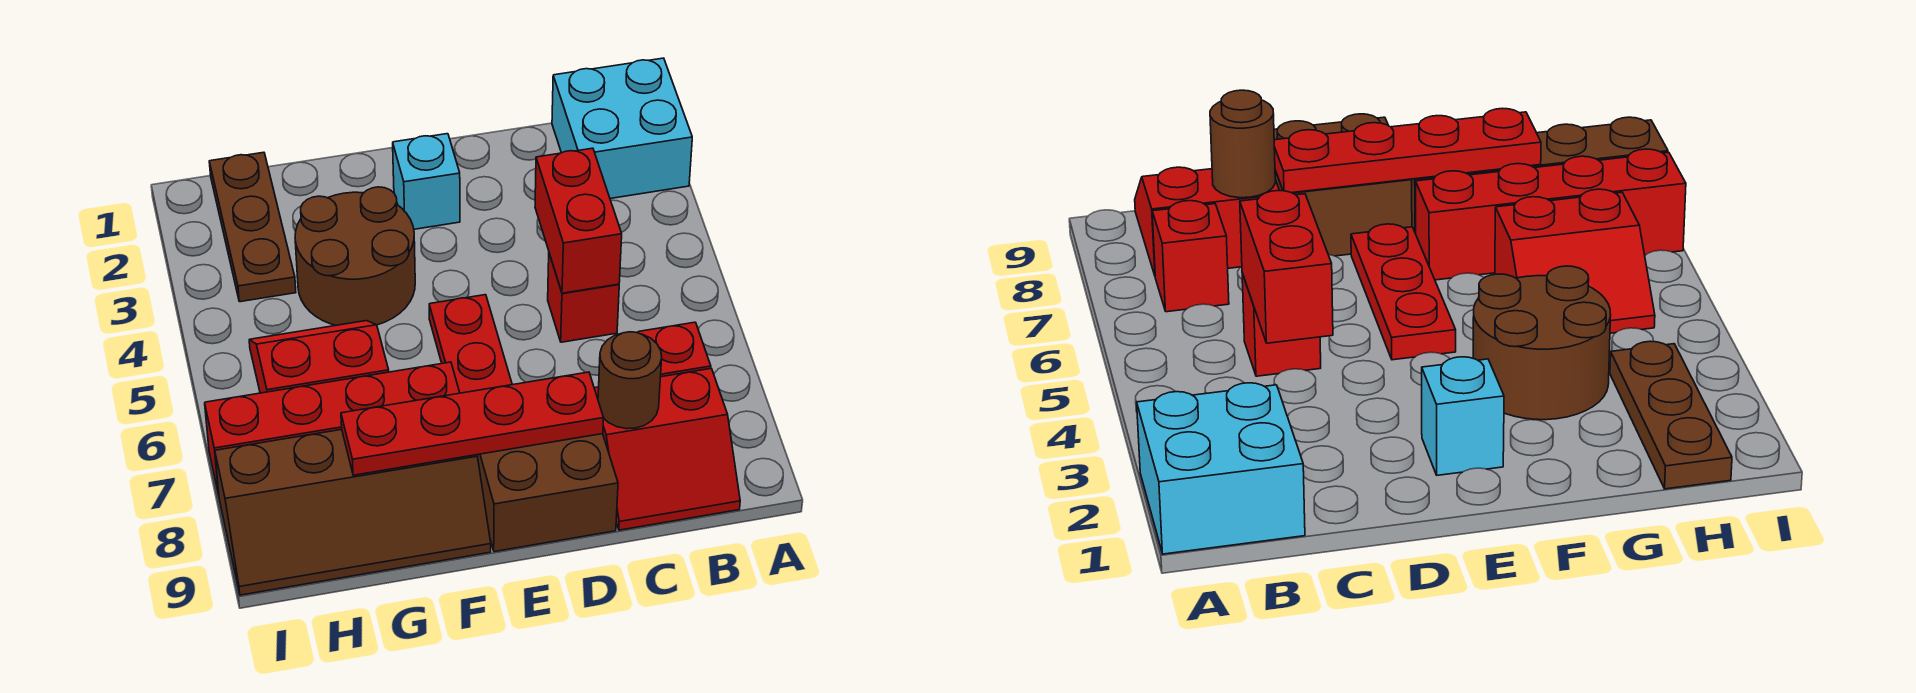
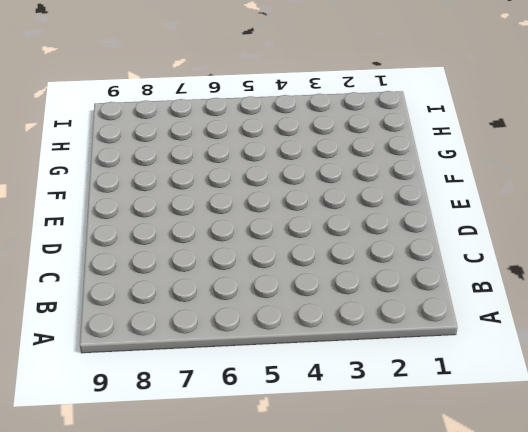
none -> cyan 2x2 brick [552,58,692,199]
none -> red 1x1 brick [638,322,711,377]
none -> red 2x2 slope [594,369,740,530]

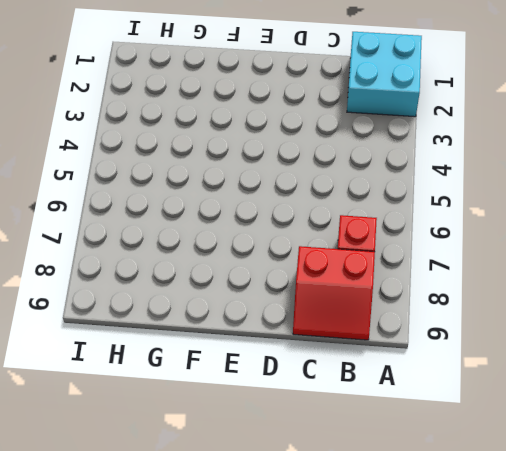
none -> red 1x1 brick [548,254,619,342]
none -> brown 2x2 brick [477,434,618,552]
none -> cyan 1x1 brick [393,134,460,229]

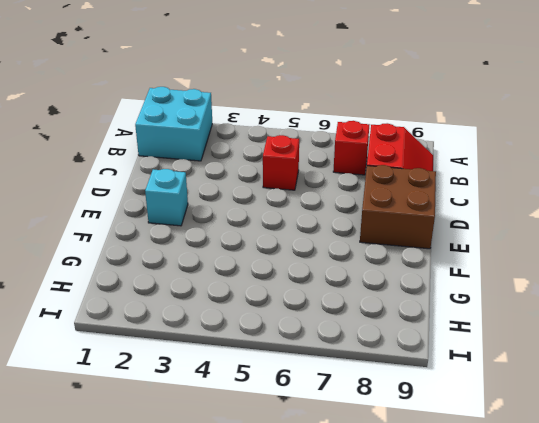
none -> red 1x3 plate [429,295,512,393]
none -> brown 2x2 round brick [295,187,415,325]
none -> red 1x4 brick [205,362,460,495]

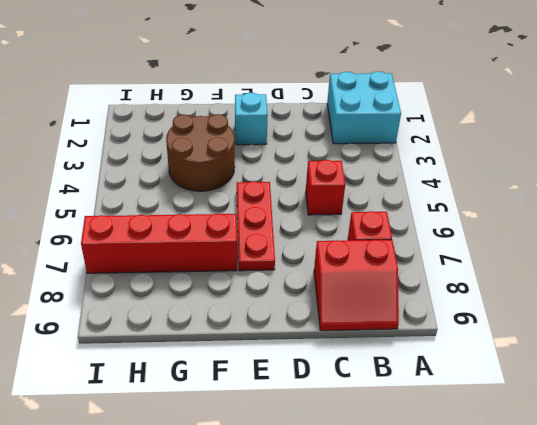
none -> brown 2x2 brick [477,434,618,552]
none -> brown 2x4 slope [215,429,491,595]
none -> red 2x2 slope [249,321,389,393]

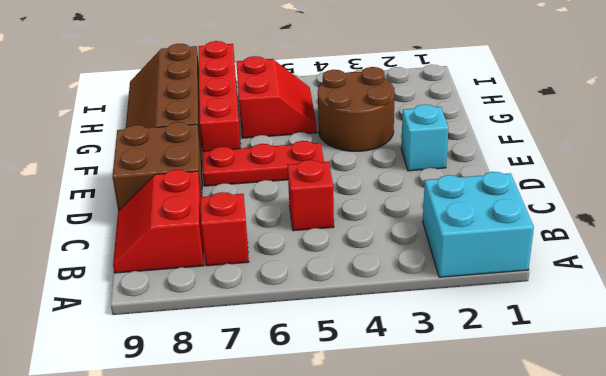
none -> brown 1x3 plate [209,152,296,302]
none -> red 1x2 brick [535,148,622,293]
none -> brown 1x1 round brick [598,332,662,429]

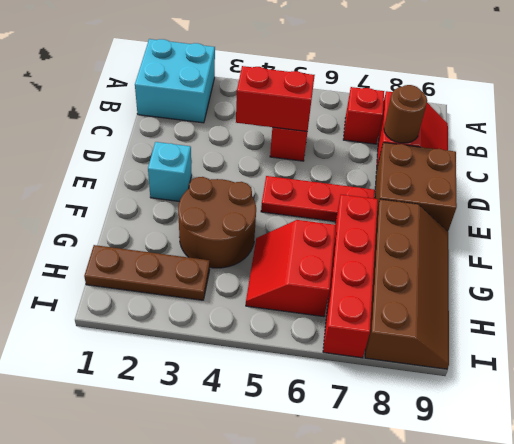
none -> red 1x4 plate [341,372,604,475]

